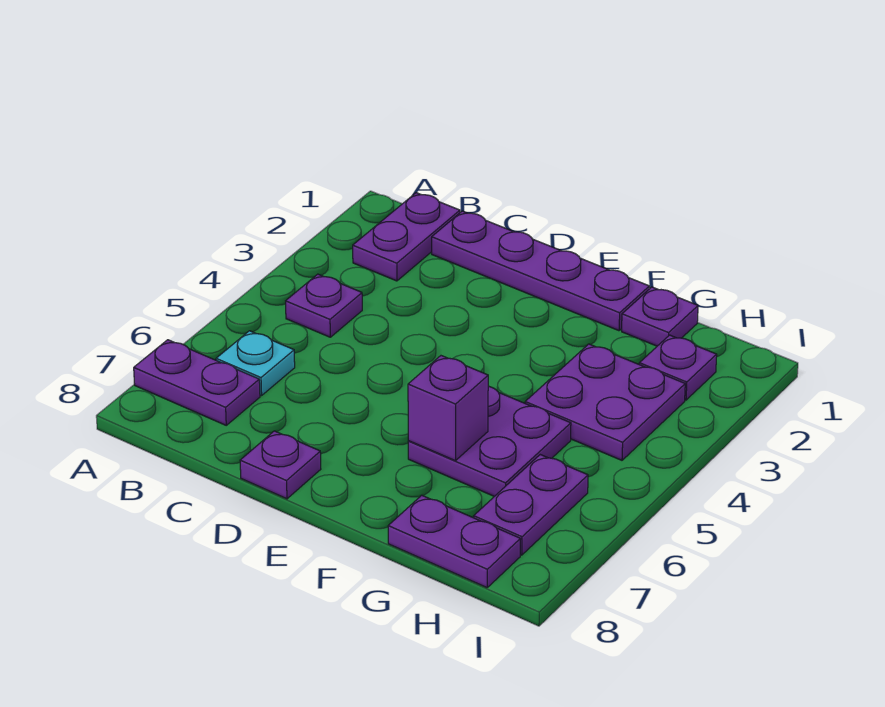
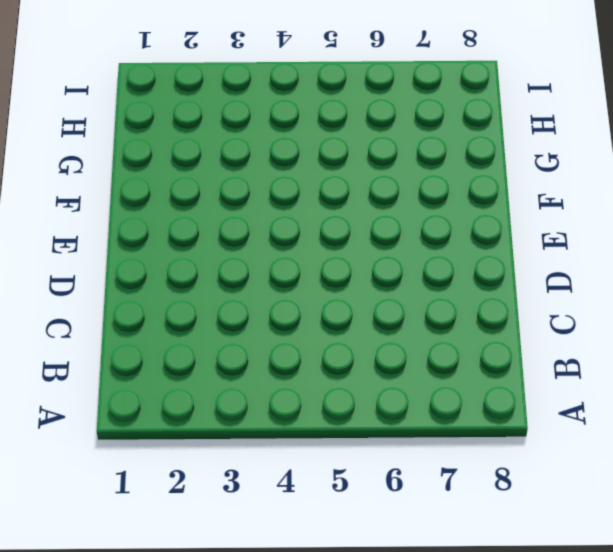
none -> purple 1x2 plate [134,340,260,425]
none -> purple 1x2 plate [353,193,460,281]
none -> purple 1x1 plate [286,274,362,337]

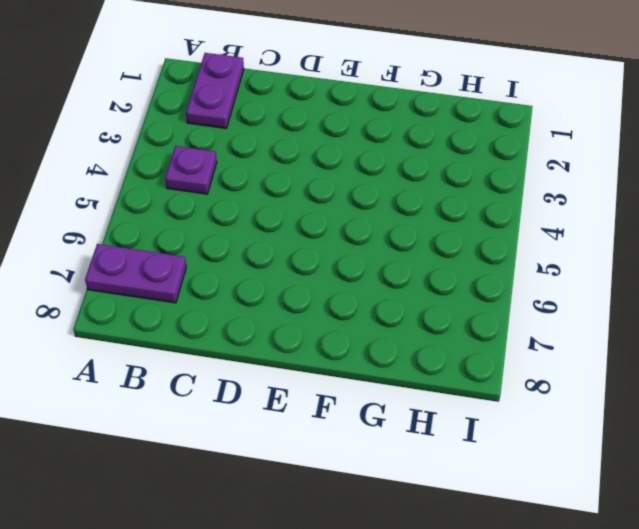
none -> cyan 1x1 plate [216,331,295,396]
none -> purple 1x4 plate [432,211,649,331]
none -> purple 1x1 plate [240,431,321,499]

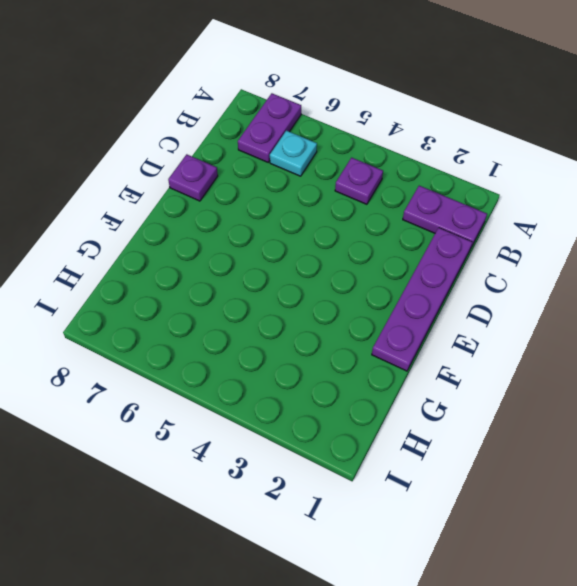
none -> purple 2x2 plate [408,386,571,496]
none -> purple 1x1 plate [622,287,698,346]
none -> purple 2x2 plate [525,344,685,460]

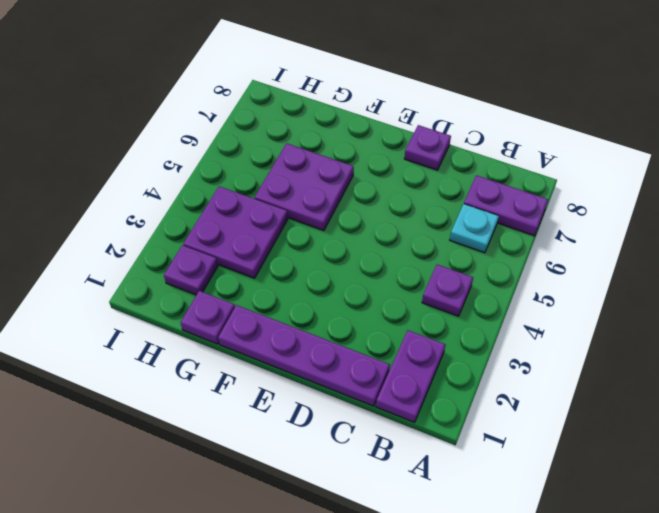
none -> purple 1x2 plate [388,495,520,588]
none -> purple 1x2 plate [474,455,588,555]
none -> purple 1x1 brick [408,356,488,461]

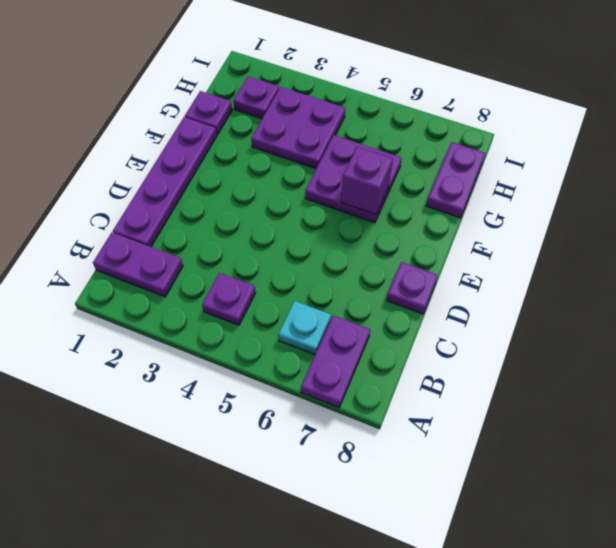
none -> purple 1x2 plate [474,455,588,555]

